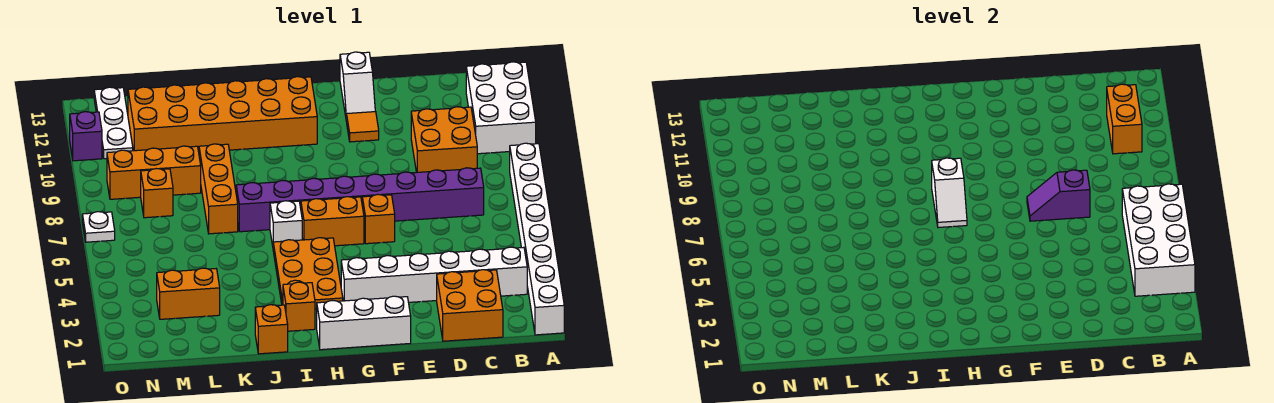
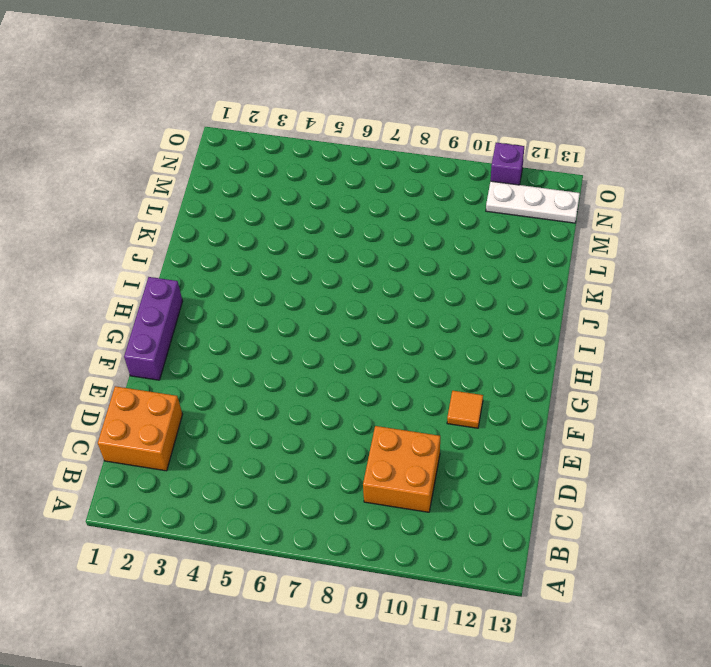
purple 1x3 brick [124,277,183,380] -> white 1x3 brick [317,296,411,350]
none -> white 1x8 brick [510,143,564,335]
none -> white 2x3 brick [466,62,536,154]
none -> white 1x6 brick [341,247,527,302]

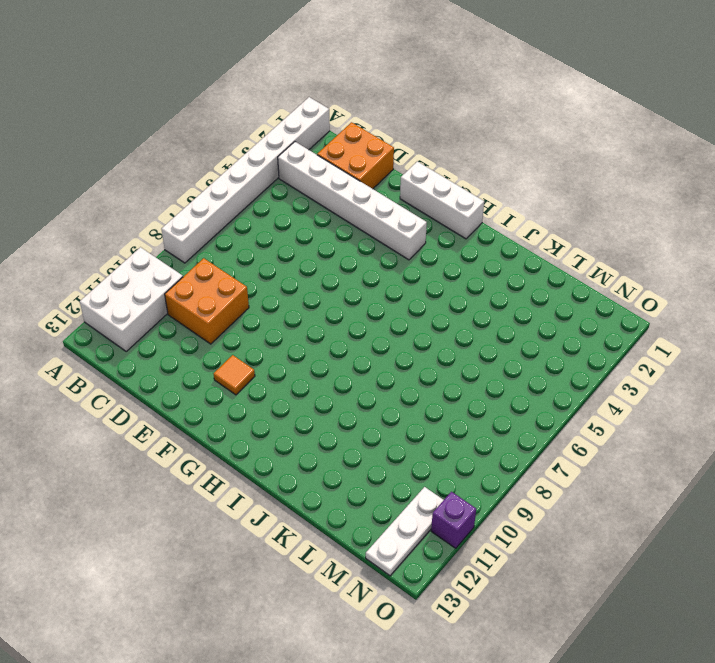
none -> purple 1x8 brick [236,168,484,232]
none -> orange 1x1 brick [362,194,395,244]
none -> white 1x2 slope [340,52,375,121]

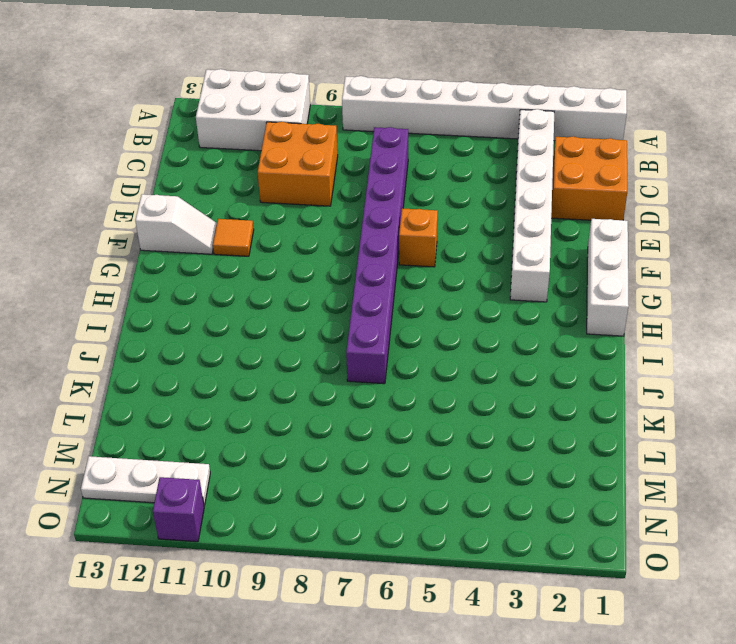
none -> orange 1x2 brick [301,197,364,246]
none -> orange 2x3 plate [273,238,343,309]
none -> orange 2x6 brick [128,77,317,152]

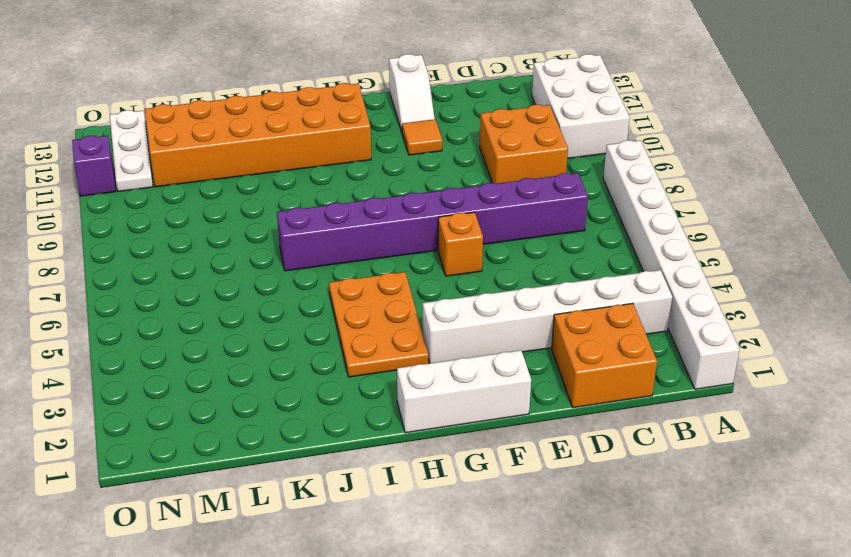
none -> orange 1x2 brick [301,197,364,246]
none -> orange 1x1 brick [283,282,315,331]
none -> white 1x1 brick [270,201,302,246]

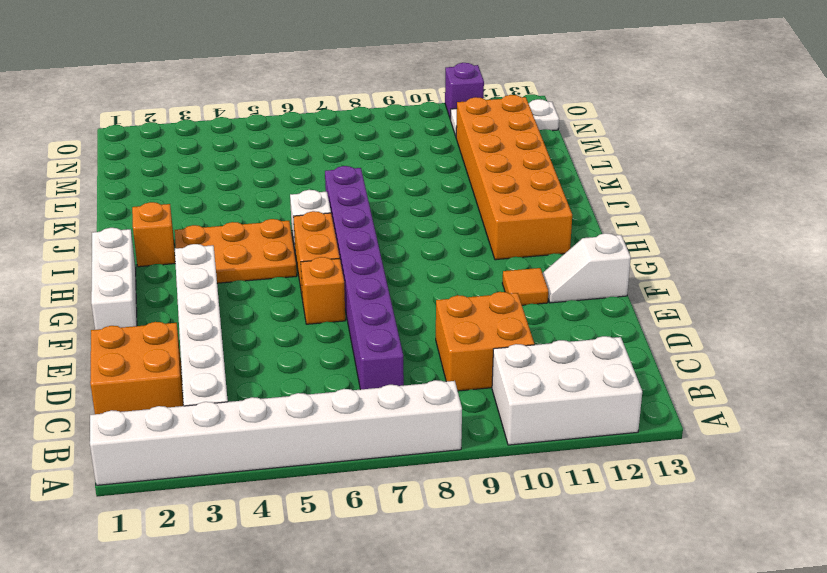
none -> orange 1x1 brick [255,305,288,354]
none -> orange 1x3 brick [199,144,238,234]
none -> orange 1x2 brick [157,268,220,319]

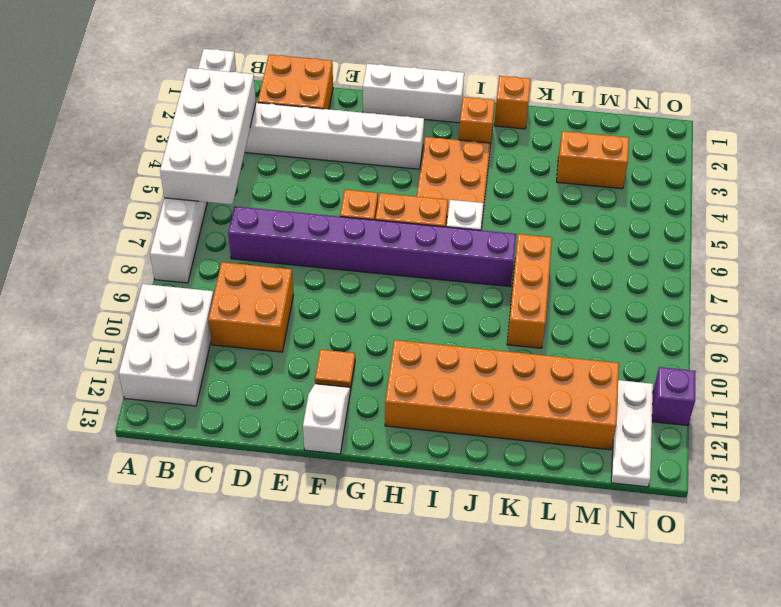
none -> orange 1x3 brick [107,146,201,199]
none -> orange 1x1 brick [141,169,173,218]
none -> white 1x1 plate [82,212,115,242]

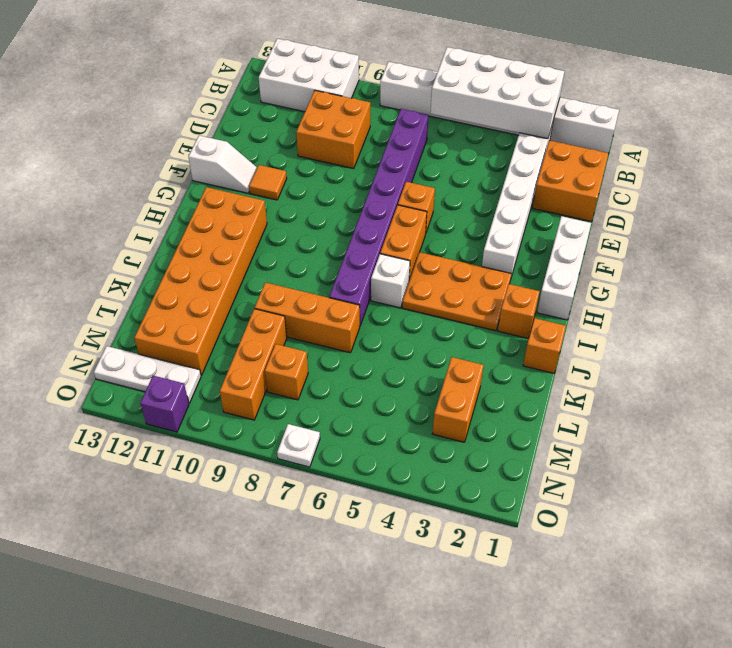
none -> orange 1x2 brick [1107,84,1142,154]
none -> purple 1x2 slope [1027,170,1090,221]
none -> white 1x2 slope [932,158,967,228]

